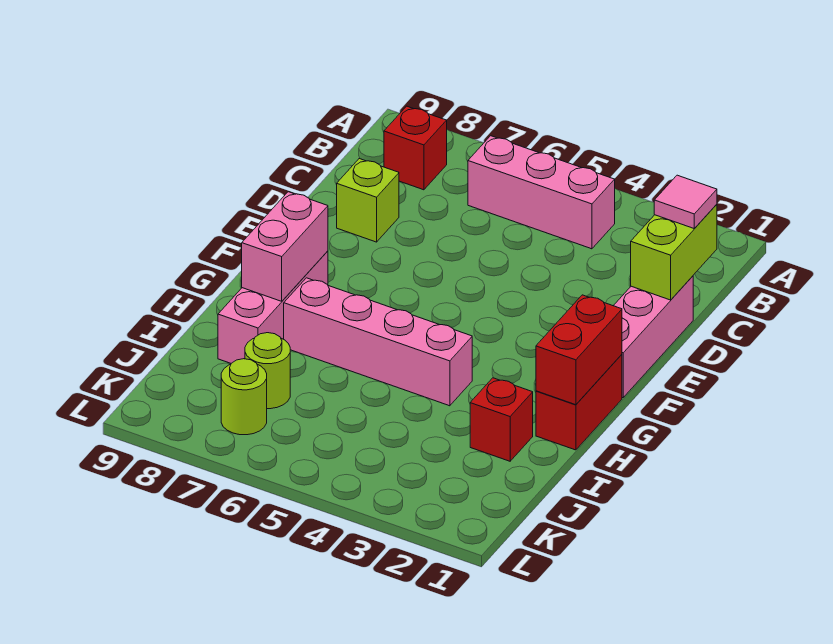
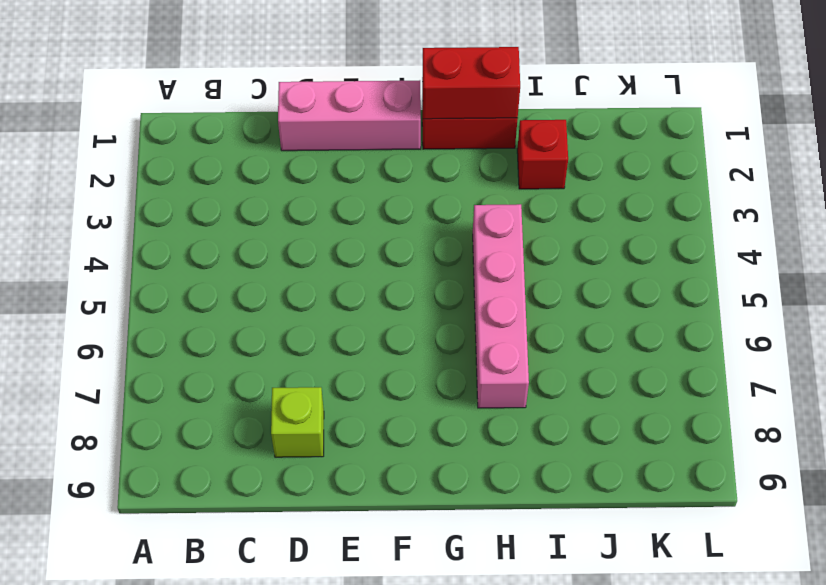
none -> pink 1x3 brick [468,136,615,249]
none -> red 1x1 brick [384,106,447,190]
none -> pink 1x3 brick [218,251,328,363]

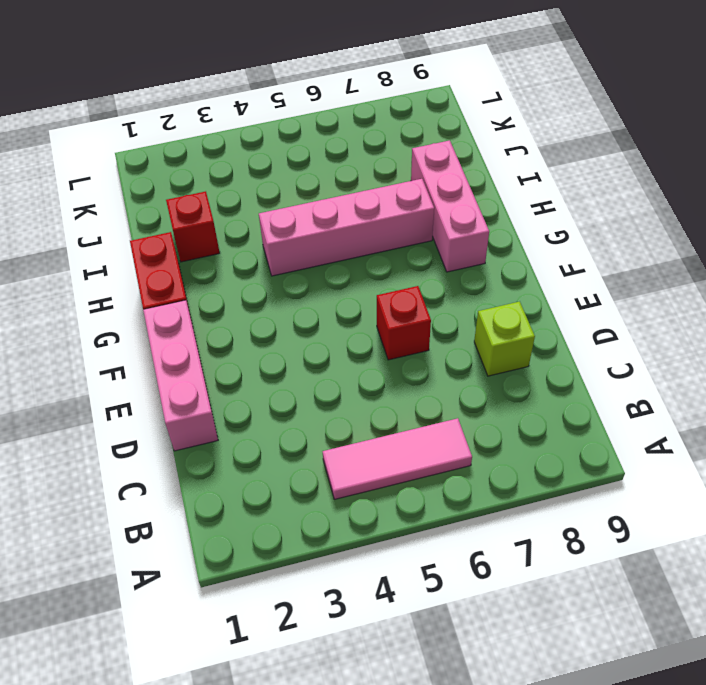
pink 1x3 tile [323,418,472,499] -> pink 1x3 brick [468,136,615,249]
red 1x1 brick [377,286,431,360] -> red 1x1 brick moved to [384,106,447,190]
none -> lime 1x1 round brick [245,333,290,409]
none -> lime 1x1 round brick [221,359,267,435]
none -> lime 1x2 brick [631,204,717,300]

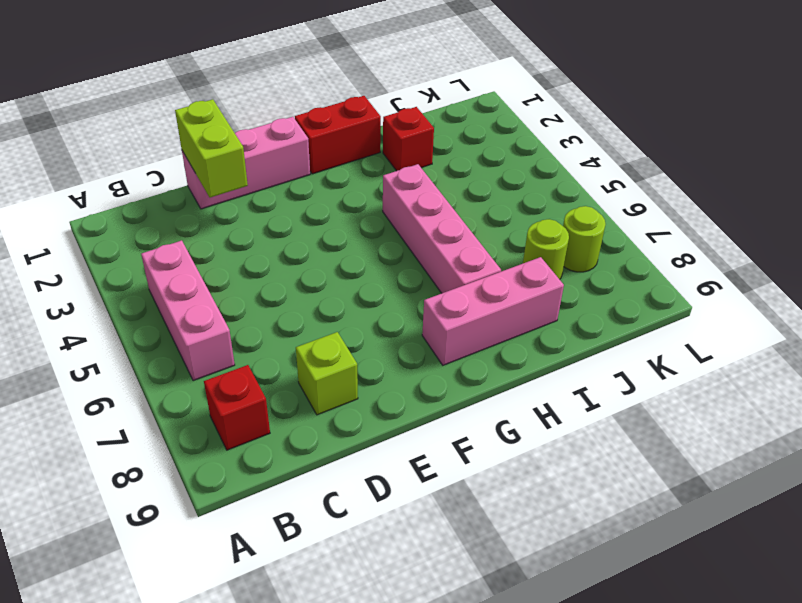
lime 1x2 brick [175,99,248,197] -> lime 1x2 brick turned to [631,204,717,300]
none -> red 1x2 brick [536,295,622,405]
none -> pink 1x2 brick [242,192,328,301]
none -> pink 1x1 tile [654,175,717,229]

